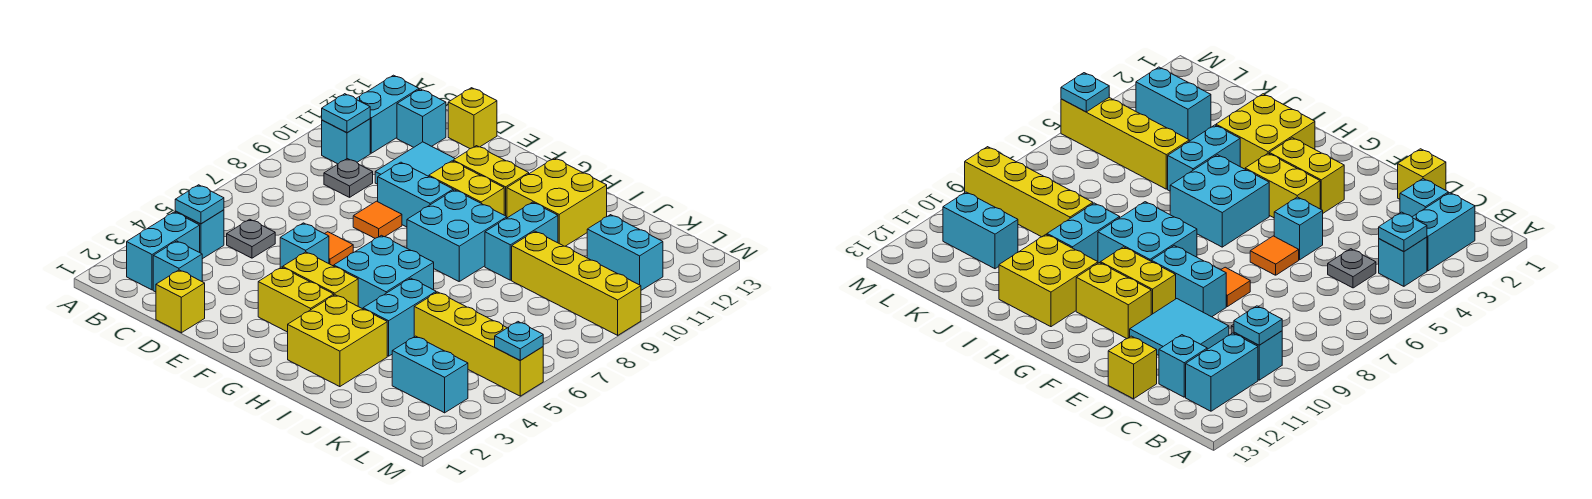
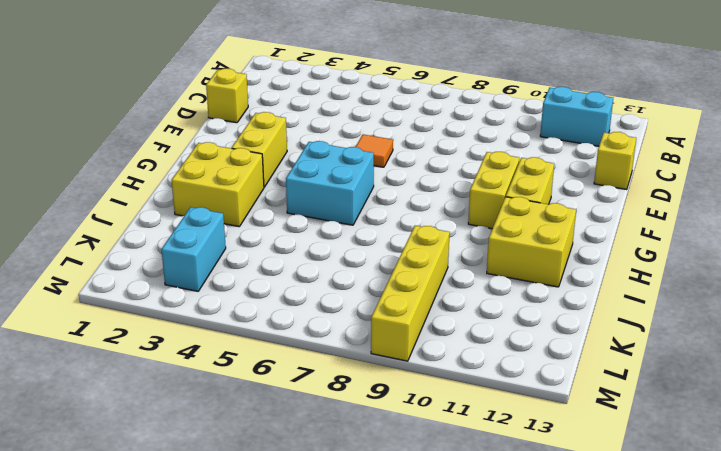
none -> cyan 1x2 brick [127,212,200,290]
none -> cyan 1x1 brick [175,210,224,259]
none -> cyan 1x1 brick [322,119,370,164]
none -> cyan 1x1 brick [153,241,202,292]

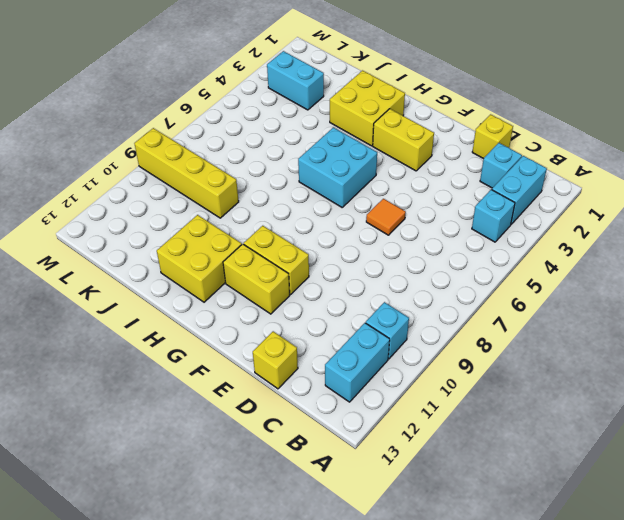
none -> grey 1x1 plate [227,219,275,258]
none -> grey 1x1 plate [324,159,373,197]
none -> cyan 1x1 brick [397,89,446,147]
none -> cyan 2x2 tile [375,142,455,184]

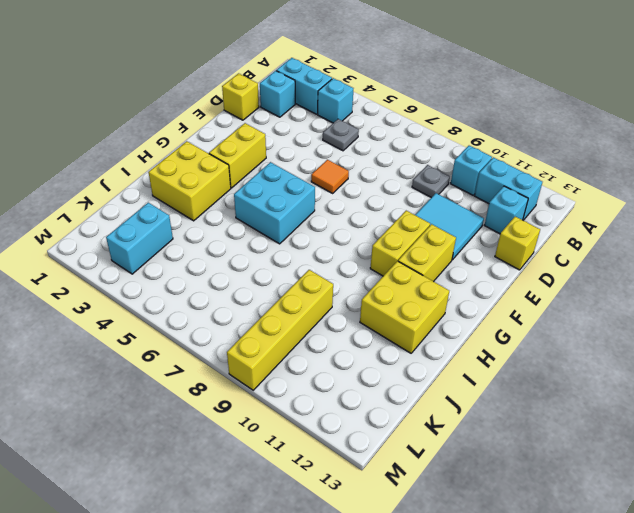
none -> cyan 1x1 brick [280,223,329,268]
none -> orange 1x1 tile [353,201,402,238]
none -> cyan 1x2 brick [378,162,453,227]
none -> yellow 1x2 brick [283,252,358,306]

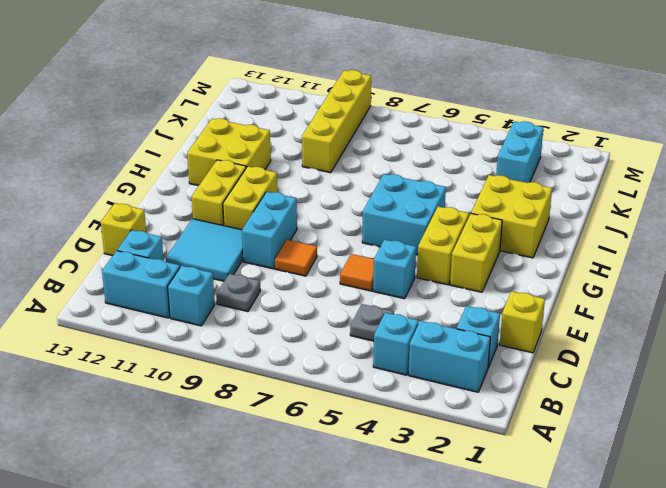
none -> cyan 2x2 brick [407,190,507,281]
none -> cyan 1x2 brick [363,278,436,356]
none -> cyan 1x2 brick [485,202,558,280]
none -> yellow 1x4 brick [414,292,543,396]

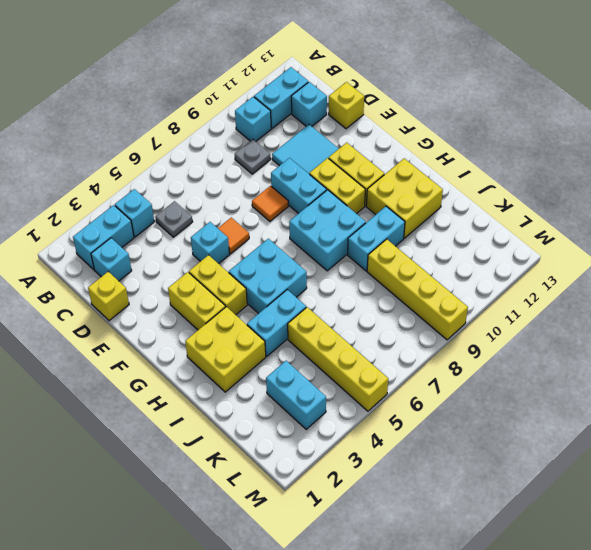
none -> cyan 1x2 brick [587,215,663,290]
none -> cyan 1x1 plate [175,185,224,224]
none -> cyan 1x1 plate [322,94,370,133]
none -> cyan 1x1 plate [495,322,543,360]

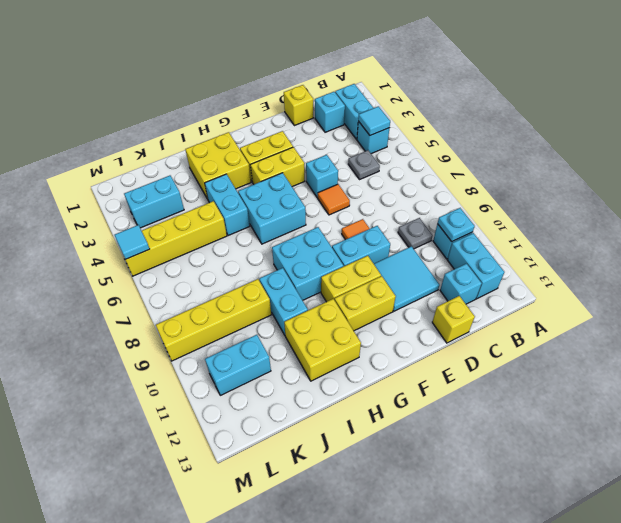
cyan 1x1 tile [358,106,390,135] -> cyan 1x1 plate [175,185,224,224]
cyan 1x1 tile [115,225,149,259] -> cyan 1x1 plate [495,322,543,360]

